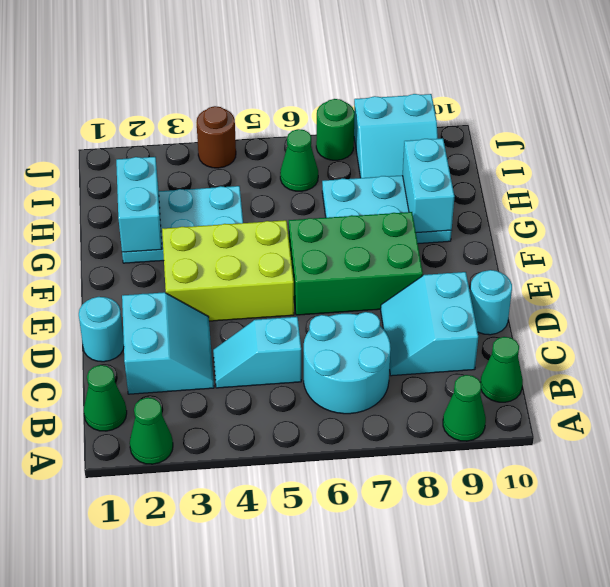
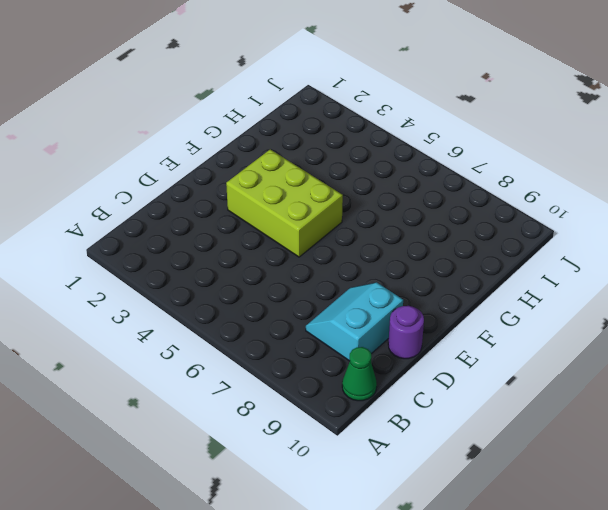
purple 1x1 round brick [388,306,424,359] -> cyan 1x1 round brick [470,270,512,335]
none -> green 1x1 cone [130,398,173,464]
none -> green 1x1 cone [443,375,486,441]
none -> green 1x1 cone [84,365,127,431]

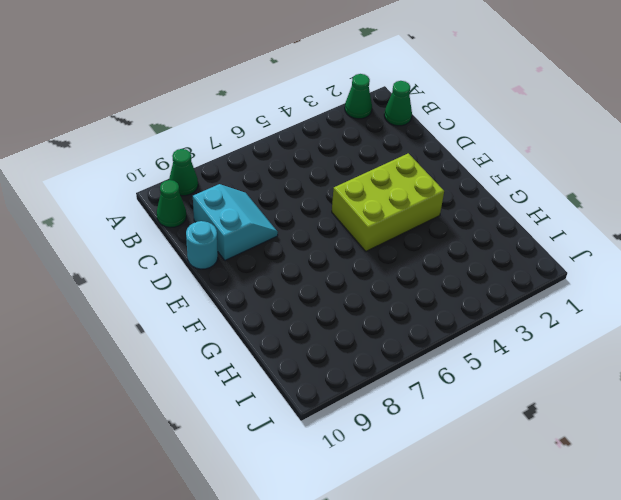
none -> cyan 2x2 round brick [304,312,391,414]
none -> cyan 2x2 slope [122,292,214,394]
none -> cyan 1x2 slope [213,317,301,388]

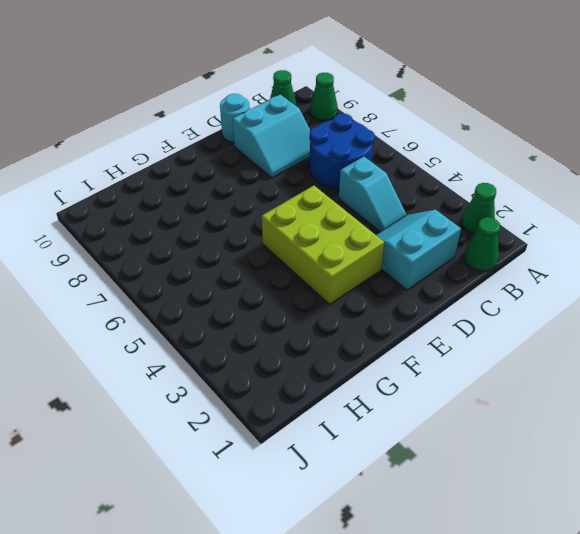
blue 2x2 round brick [309,113,375,189] -> cyan 2x2 round brick [304,312,391,414]
none -> cyan 1x1 round brick [79,297,124,362]
none -> green 2x3 brick [289,212,423,315]
none -> cyan 2x3 plate [122,186,243,263]

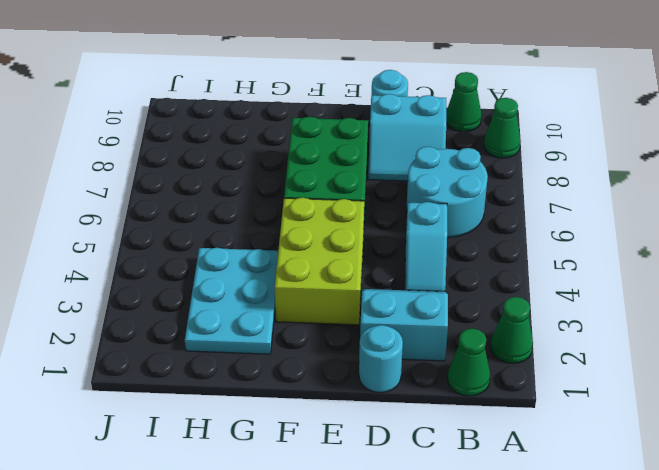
none -> cyan 2x3 plate [322,175,452,244]
none -> green 1x1 cone [280,129,318,191]
none -> cyan 2x2 slope [354,94,438,178]

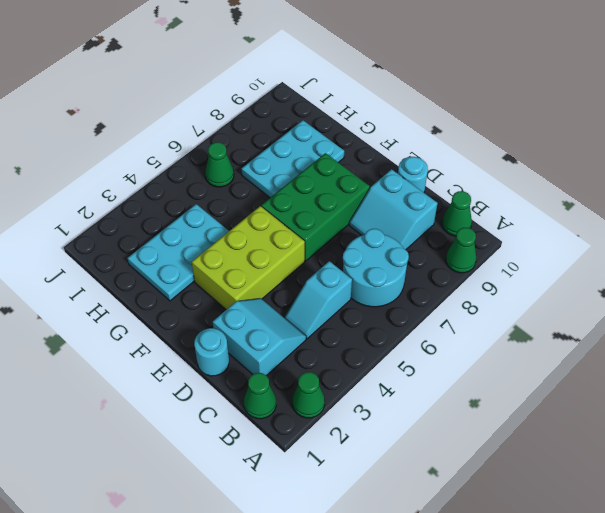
none -> cyan 2x2 slope [354,94,438,178]
none -> brown 1x1 round brick [197,106,236,168]
none -> green 1x1 round brick [316,99,355,160]

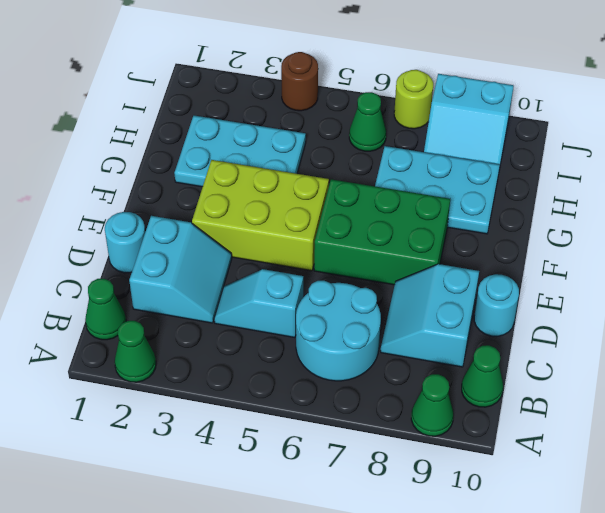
lime 1x1 round brick [394,70,433,129] -> green 1x1 round brick [316,99,355,160]
none -> cyan 1x2 brick [116,157,162,252]
none -> cyan 1x2 brick [403,138,454,233]

